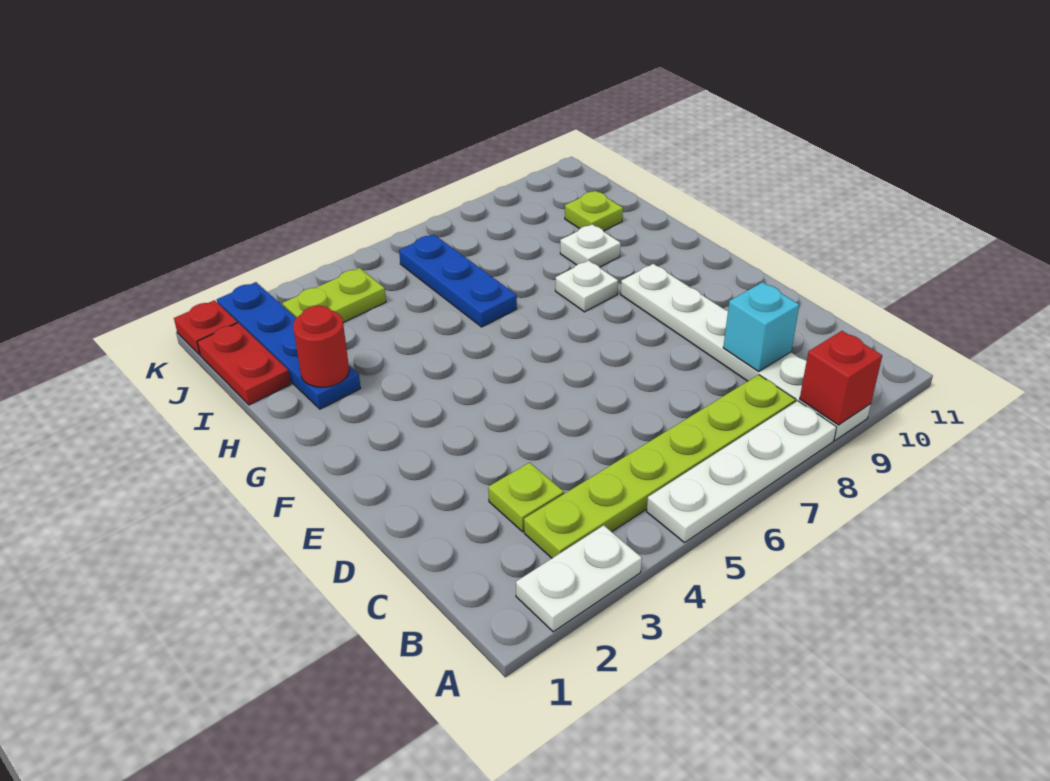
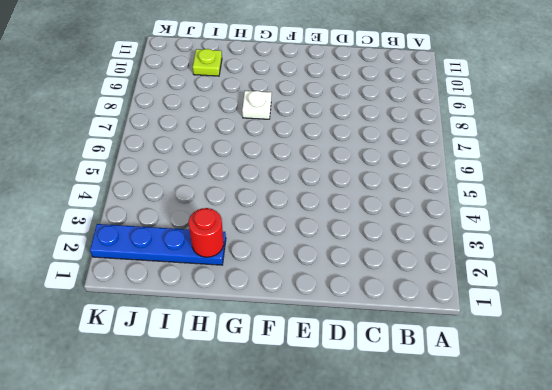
none -> white 1x2 plate [516,525,642,632]
none -> white 1x4 plate [647,401,837,543]
none -> white 1x6 plate [621,264,871,440]

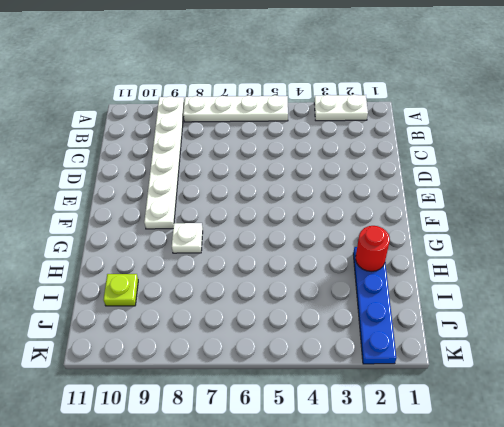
none -> lime 1x6 plate [524,375,796,558]
none -> lime 1x1 plate [488,463,564,532]
none -> blue 1x3 plate [399,234,517,327]

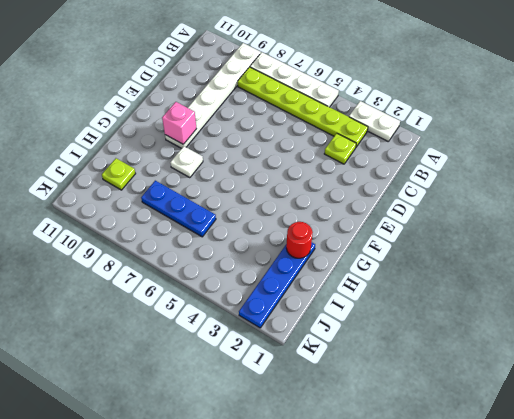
pink 1x1 brick [162,102,197,144] -> none
blue 1x3 plate [141,181,216,237] -> blue 1x3 plate turned to [399,234,517,327]
none -> white 1x1 plate [560,224,621,267]
none -> red 1x2 plate [197,323,291,405]
none -> lime 1x2 plate [282,268,386,323]

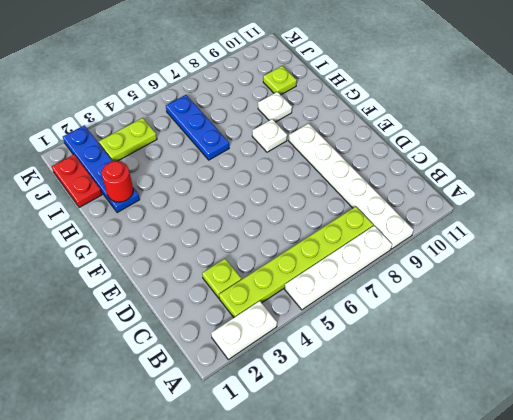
none -> red 1x1 plate [174,300,237,355]
none -> red 1x1 brick [800,331,882,425]
none -> cyan 1x1 brick [723,282,799,371]

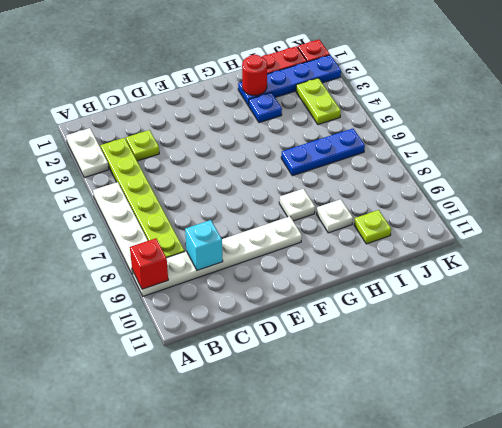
blue 1x1 plate [248,93,282,123] -> none

